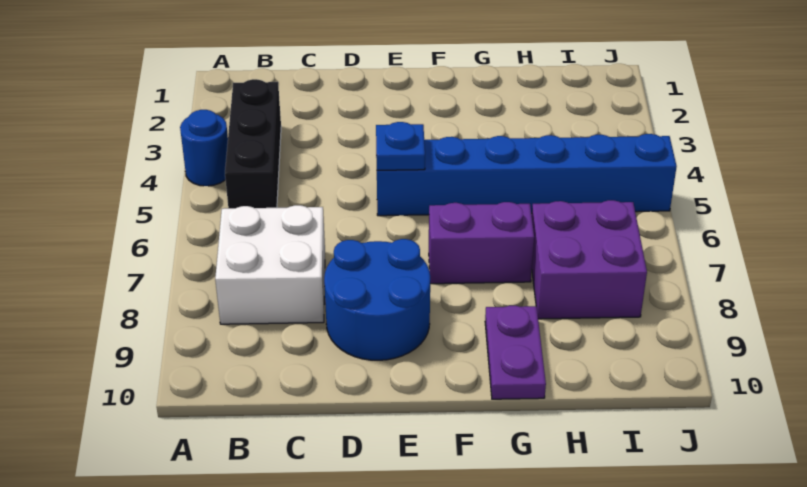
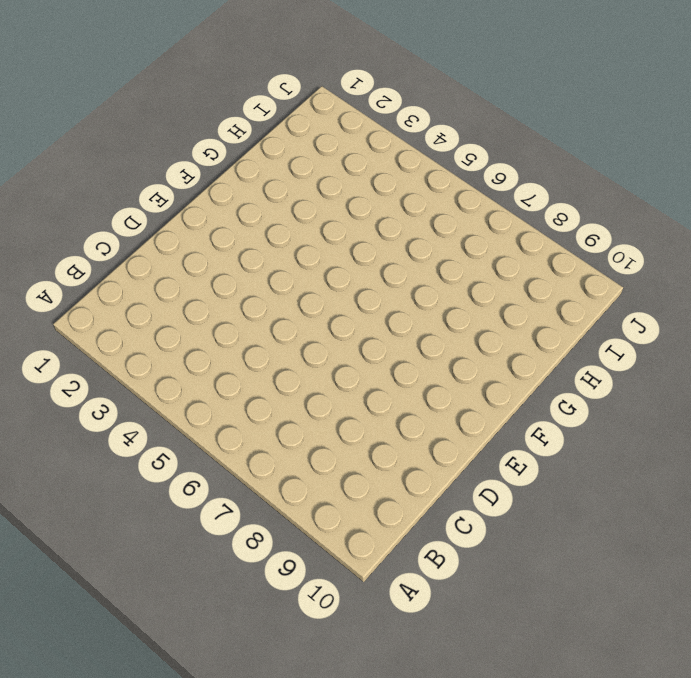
none -> blue 1x1 round brick [180,110,228,186]
none -> black 1x3 brick [225,79,281,208]

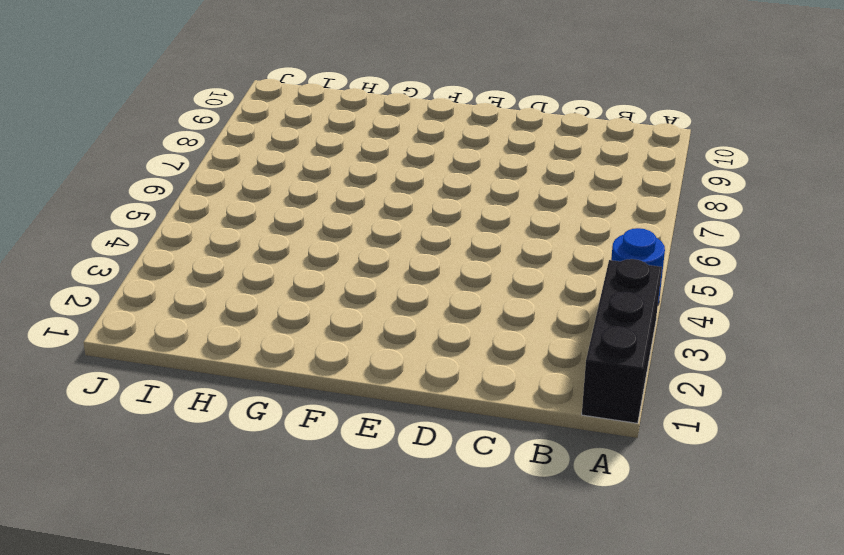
black 1x3 brick [582,259,662,423] -> black 1x3 brick moved to [225,79,281,208]
none -> white 2x2 brick [215,205,325,324]
none -> blue 2x2 round brick [324,239,430,360]

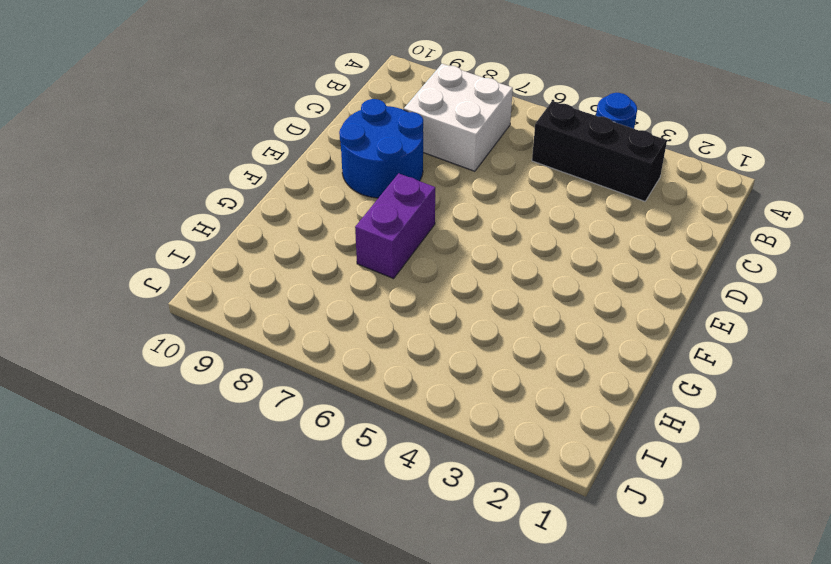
none -> blue 1x6 brick [376,134,677,216]
none -> purple 1x2 plate [485,306,546,399]

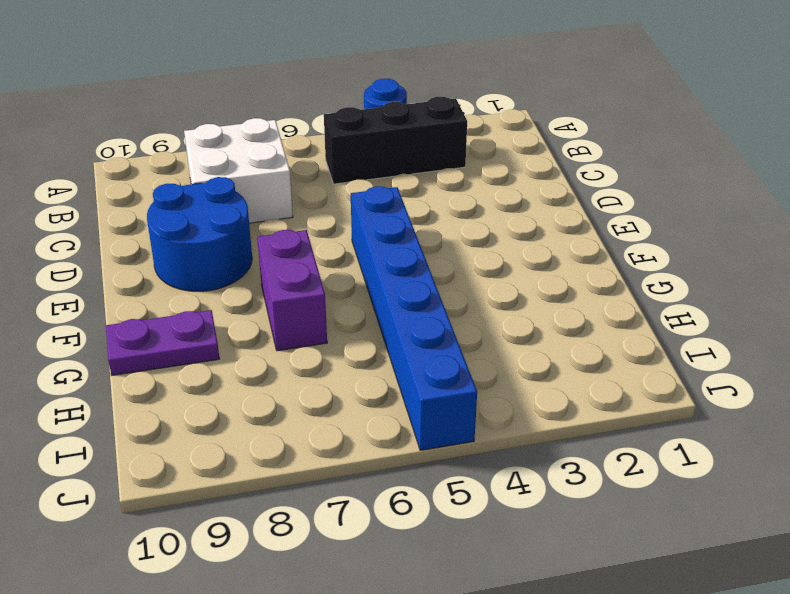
none -> purple 2x2 brick [532,200,647,319]
none -> blue 1x1 plate [376,122,425,170]

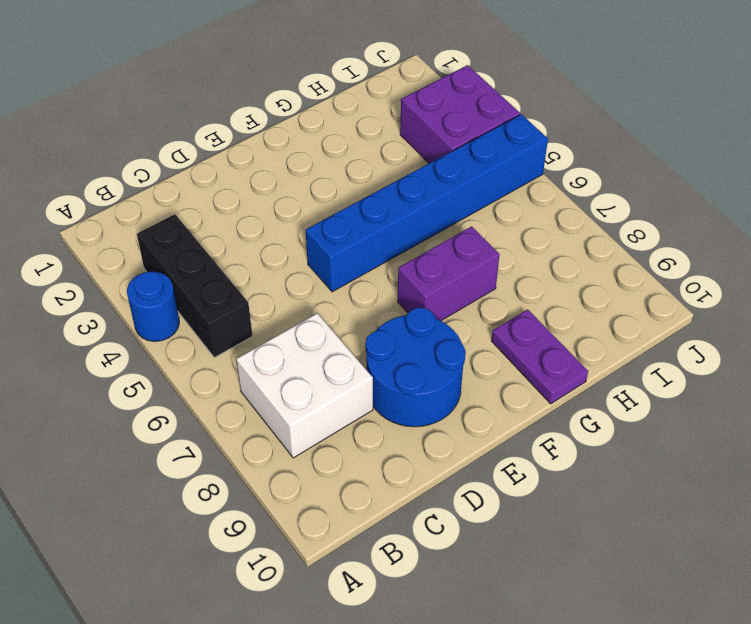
purple 2x2 brick [400,65,520,163] -> purple 2x2 brick moved to [532,200,647,319]
none -> blue 1x1 plate [376,122,425,170]

